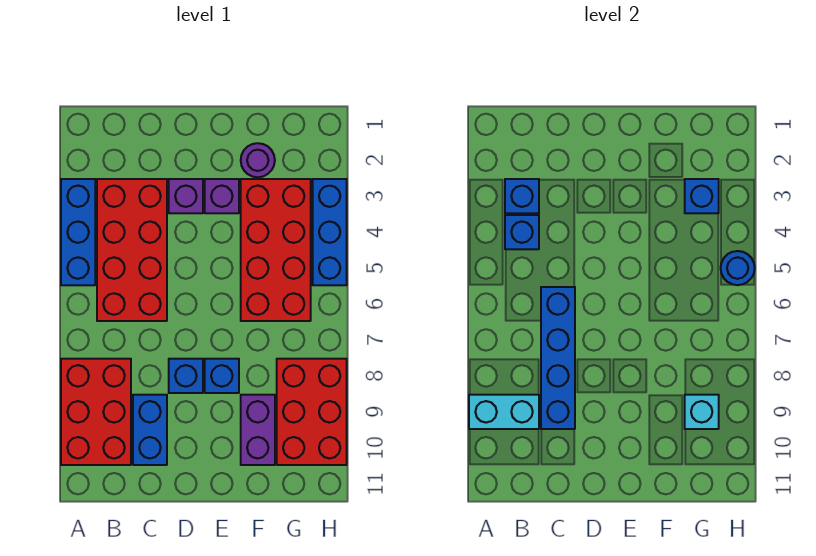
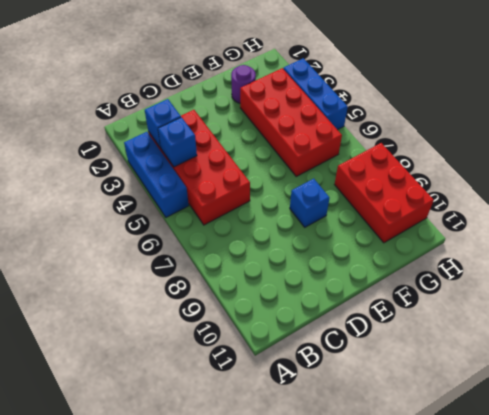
none -> red 2x3 brick [61,359,131,465]
none -> blue 1x2 brick [133,395,167,465]
none -> purple 1x1 brick [169,179,203,213]

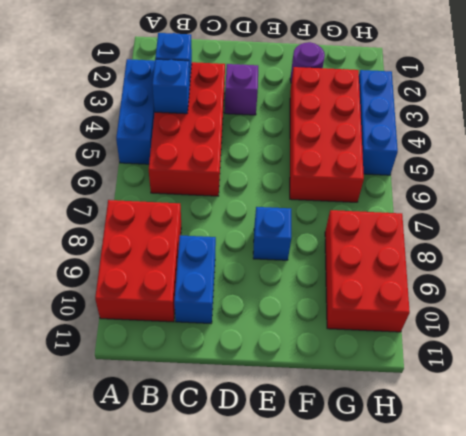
none -> blue 1x1 brick [169,359,203,393]
none -> purple 1x1 brick [205,179,239,213]
none -> purple 1x2 brick [241,395,275,465]

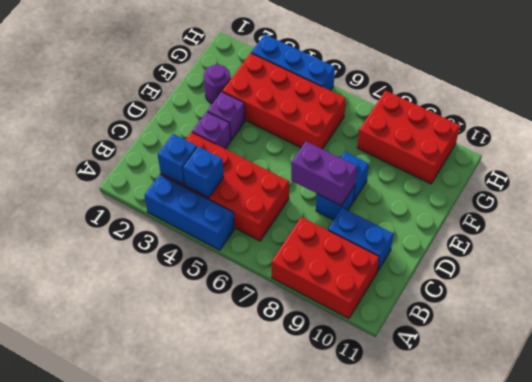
purple 1x2 brick [291,142,357,206] -> purple 1x2 brick moved to [241,395,275,465]
none -> cyan 1x2 brick [469,395,539,429]
none -> blue 1x4 brick [541,287,575,429]
none -> blue 1x1 brick [685,179,719,213]

